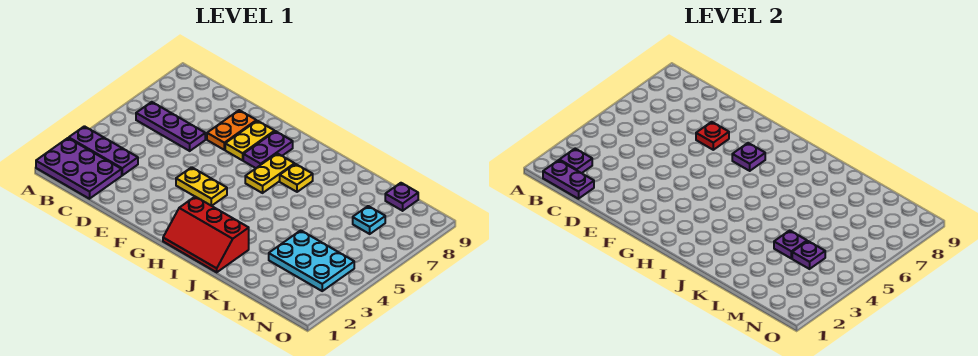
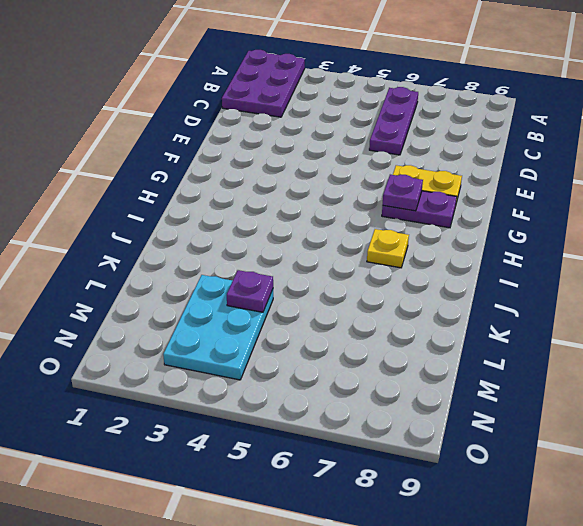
none -> purple 1x3 plate [69,126,138,175]
none -> orange 1x2 plate [207,110,256,150]
none -> yellow 1x2 plate [176,167,227,206]

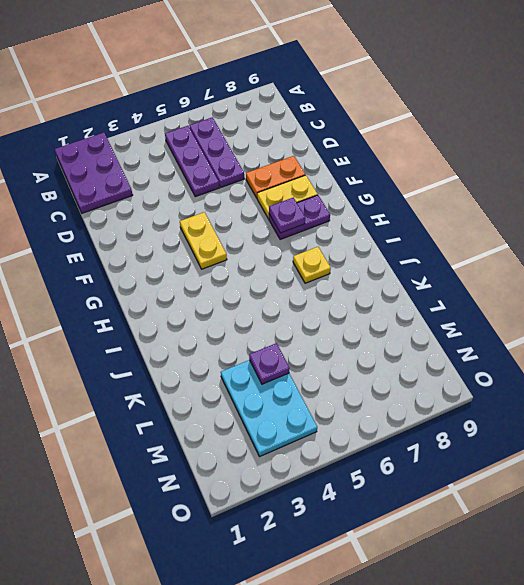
purple 1x3 plate [165,126,219,197] -> purple 1x3 plate moved to [69,126,138,175]
none -> red 2x3 slope [163,197,249,272]
none -> yellow 1x2 plate [245,153,294,193]
none -> cyan 1x1 plate [353,206,385,234]

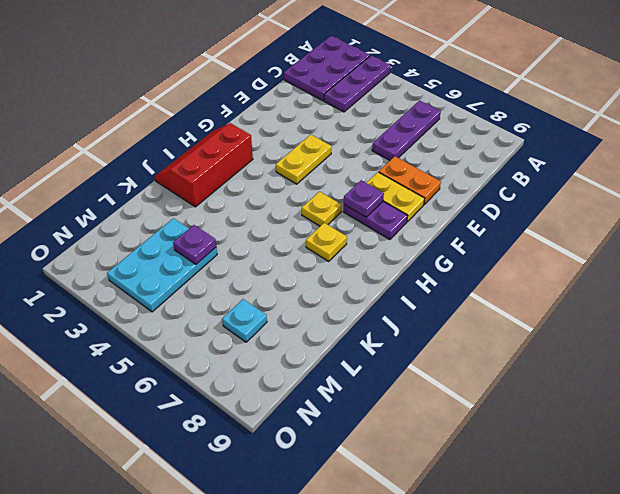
yellow 1x1 plate [302,192,342,226] -> yellow 1x2 plate [245,153,294,193]
none -> purple 1x1 plate [385,183,418,211]
none -> purple 1x2 plate [543,160,594,199]
none -> purple 1x1 plate [559,149,592,173]

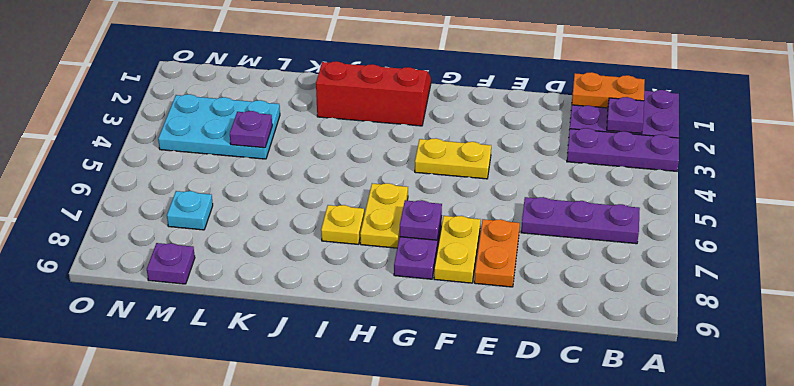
orange 1x2 plate [572,72,645,108] -> purple 1x2 plate [543,160,594,199]
none -> red 1x1 plate [696,122,729,150]
none -> purple 1x1 plate [792,241,825,269]

